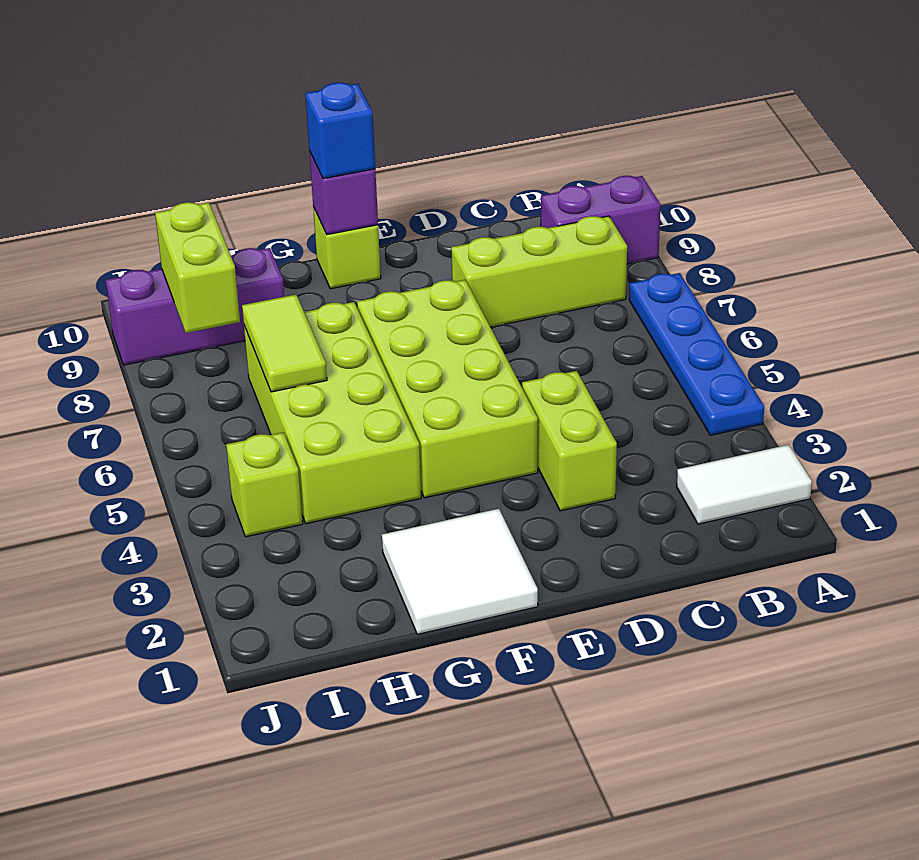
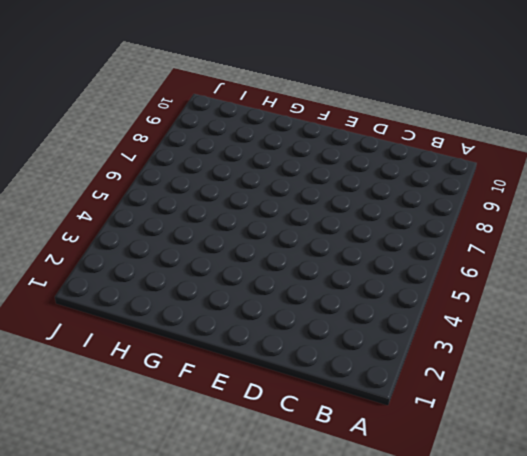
none -> white 1x2 tile [677,445,812,524]
none -> blue 1x4 plate [629,273,764,435]
none -> purple 1x2 brick [541,176,661,264]

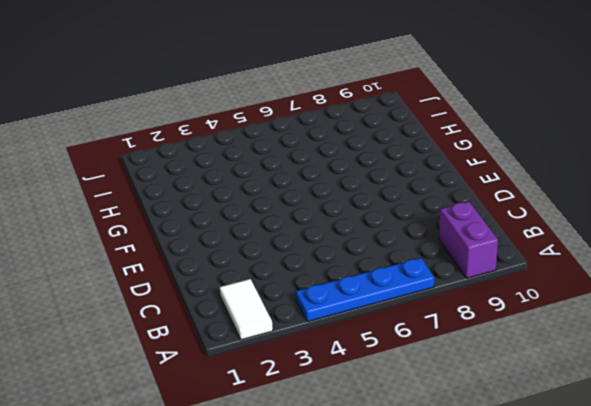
none -> lime 1x3 brick [451,216,627,327]
none -> lime 1x2 brick [522,371,617,511]
none -> lime 2x4 brick [357,280,538,498]

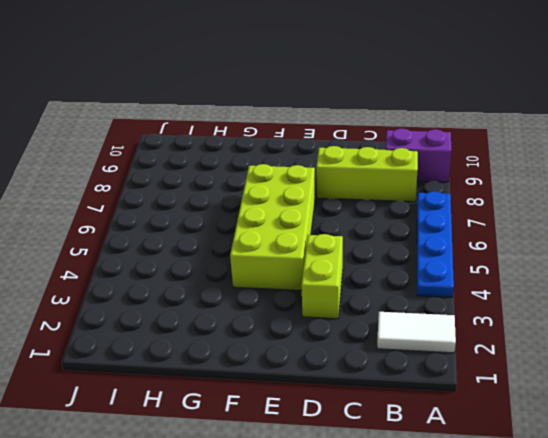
none -> white 2x2 tile [382,509,538,634]
none -> lime 1x1 brick [313,207,381,289]
none -> lime 2x4 brick [244,302,421,524]

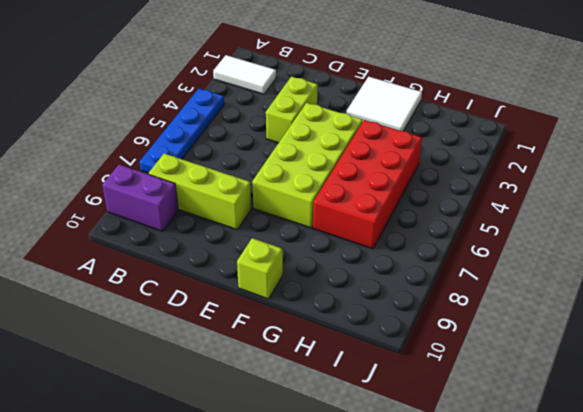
red 2x4 brick [313,120,422,249] -> lime 2x4 brick [244,302,421,524]
none -> purple 1x3 brick [106,248,285,365]
none -> lime 1x1 brick [226,432,303,537]
none -> purple 1x1 brick [309,151,378,235]

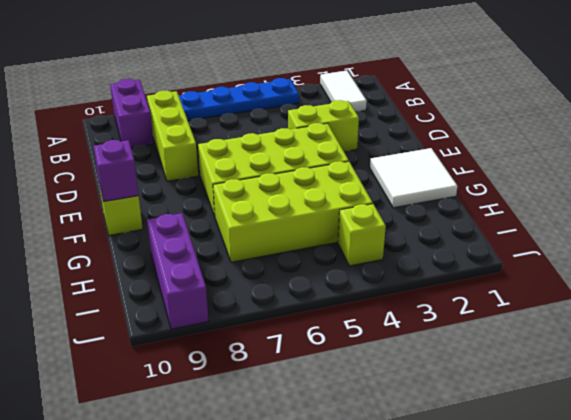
none -> lime 1x2 tile [242,294,327,392]
none -> lime 1x2 brick [155,202,240,333]
none -> blue 1x1 brick [305,83,375,179]

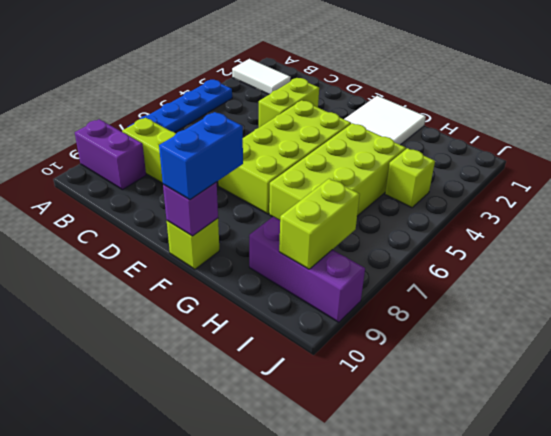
blue 1x2 brick [159,112,243,200] -> blue 1x1 brick [305,83,375,179]
none -> lime 1x2 tile [242,294,327,392]

